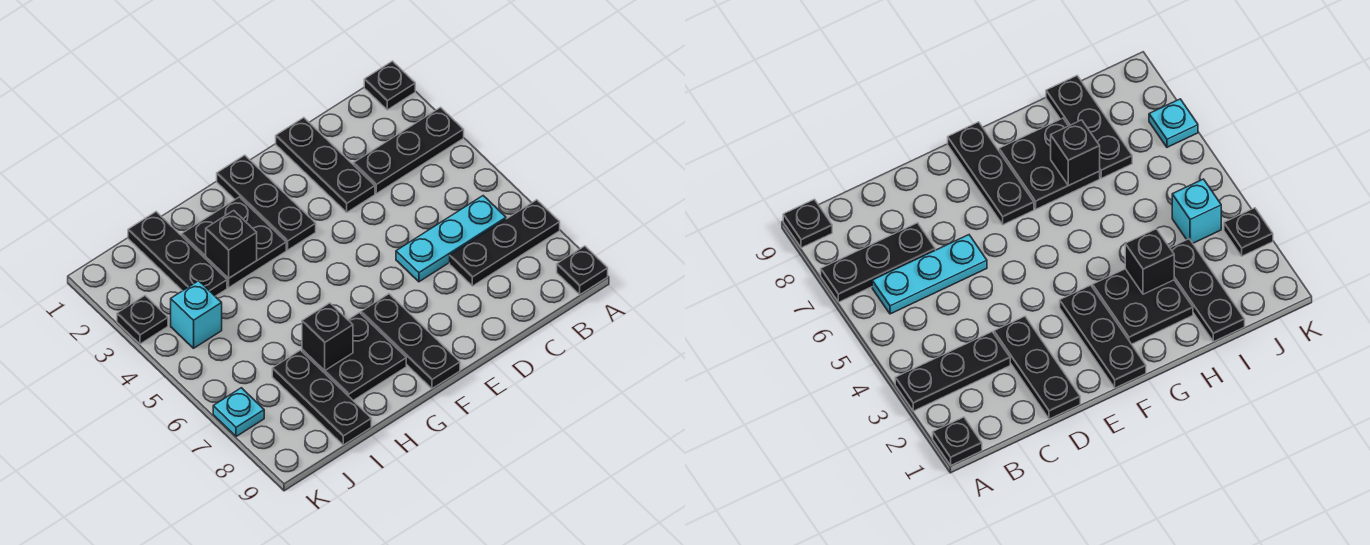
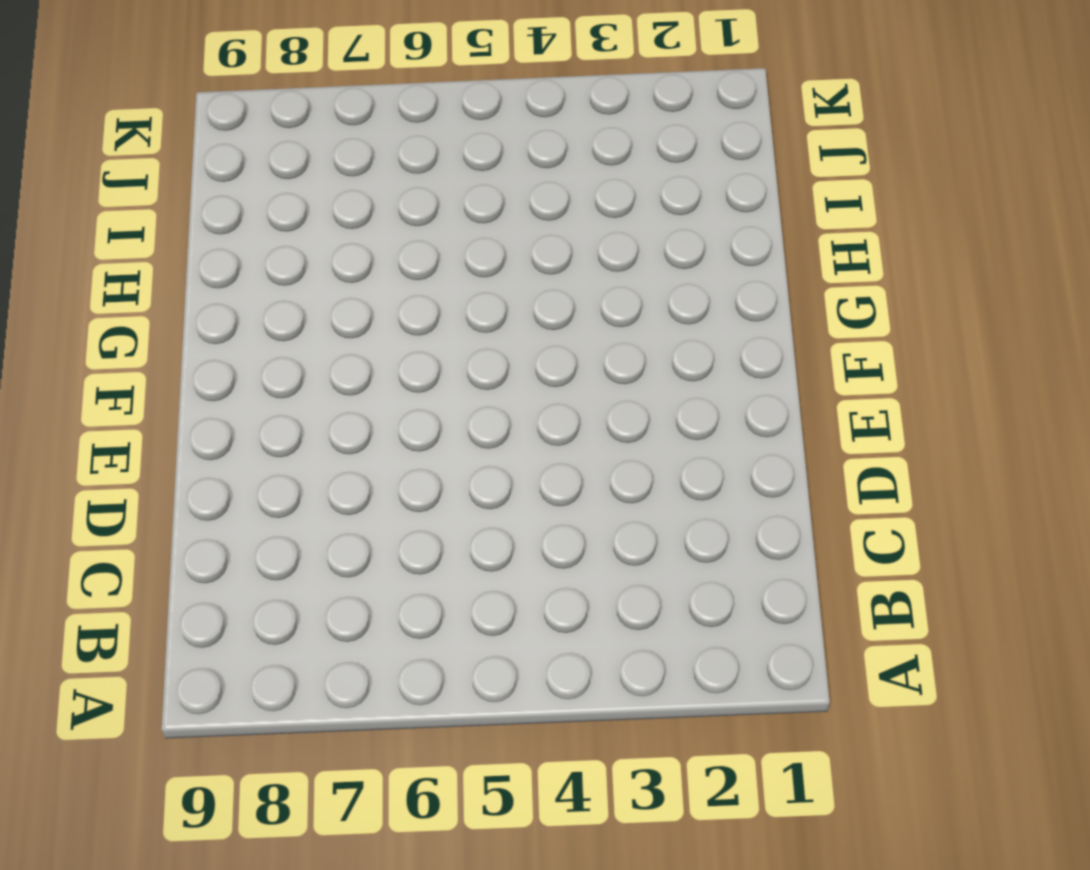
none -> black 1x1 plate [364,61,415,110]
none -> black 1x3 plate [353,107,464,194]
none -> black 1x3 plate [450,200,560,286]

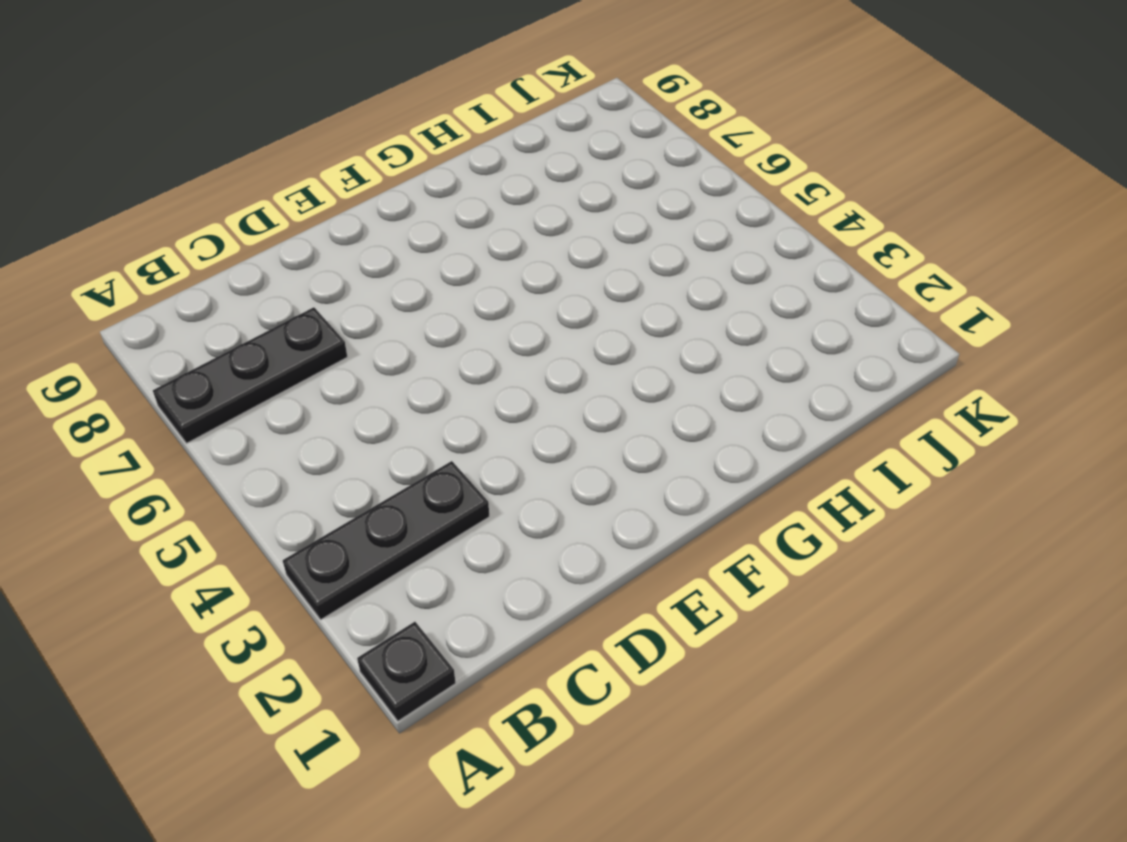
none -> black 1x1 plate [557,246,608,295]
none -> cyan 1x3 plate [396,196,506,282]
none -> black 1x3 plate [276,118,375,212]

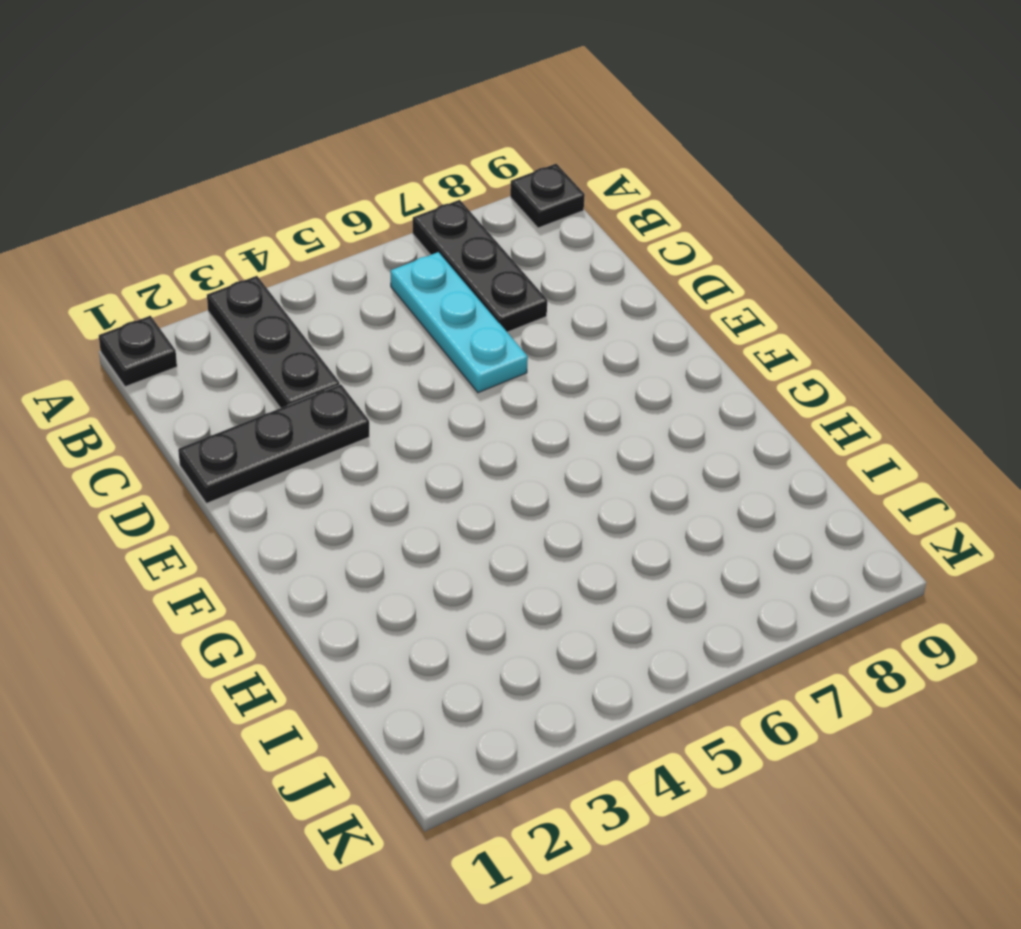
none -> black 1x3 plate [217,155,316,250]
none -> black 1x3 plate [361,294,460,389]
none -> black 2x2 plate [182,197,286,288]

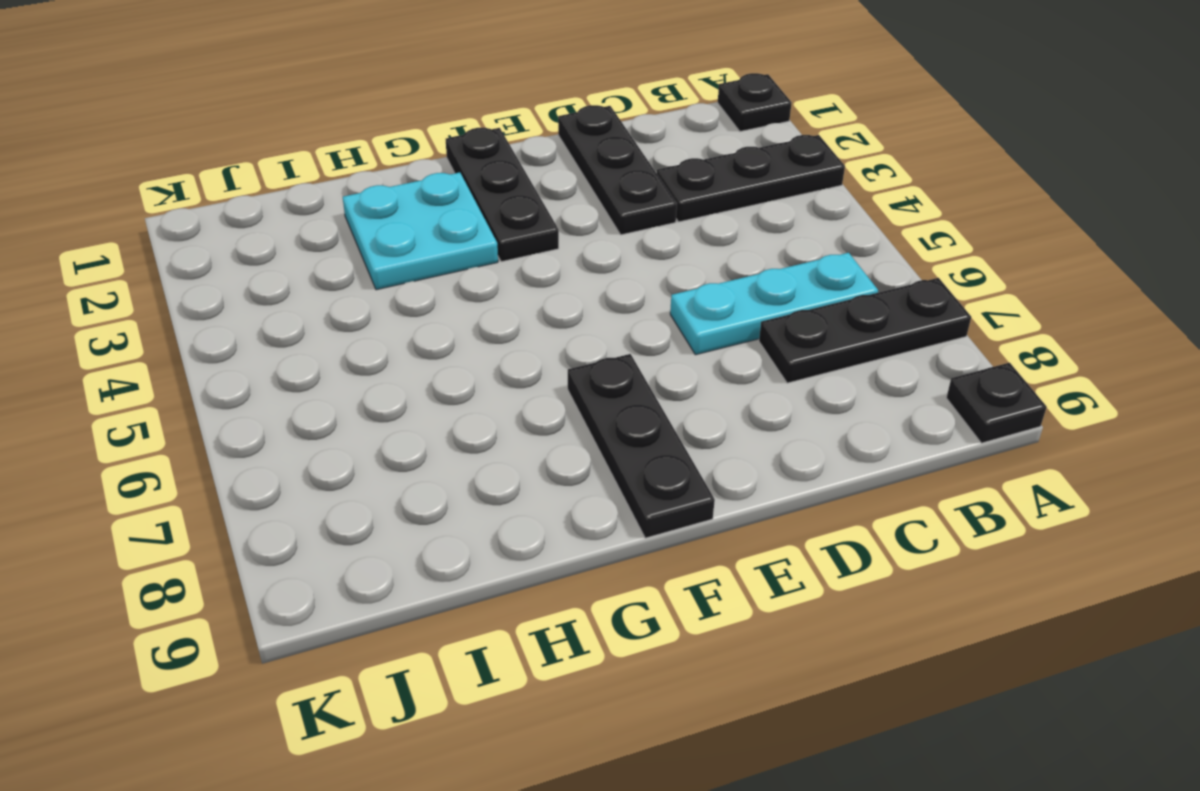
cyan 2x2 plate [343,172,498,290] -> black 2x2 plate [182,197,286,288]
none -> black 2x2 plate [302,313,406,400]
none -> black 1x3 plate [128,212,227,296]
none -> black 1x3 plate [272,350,371,445]

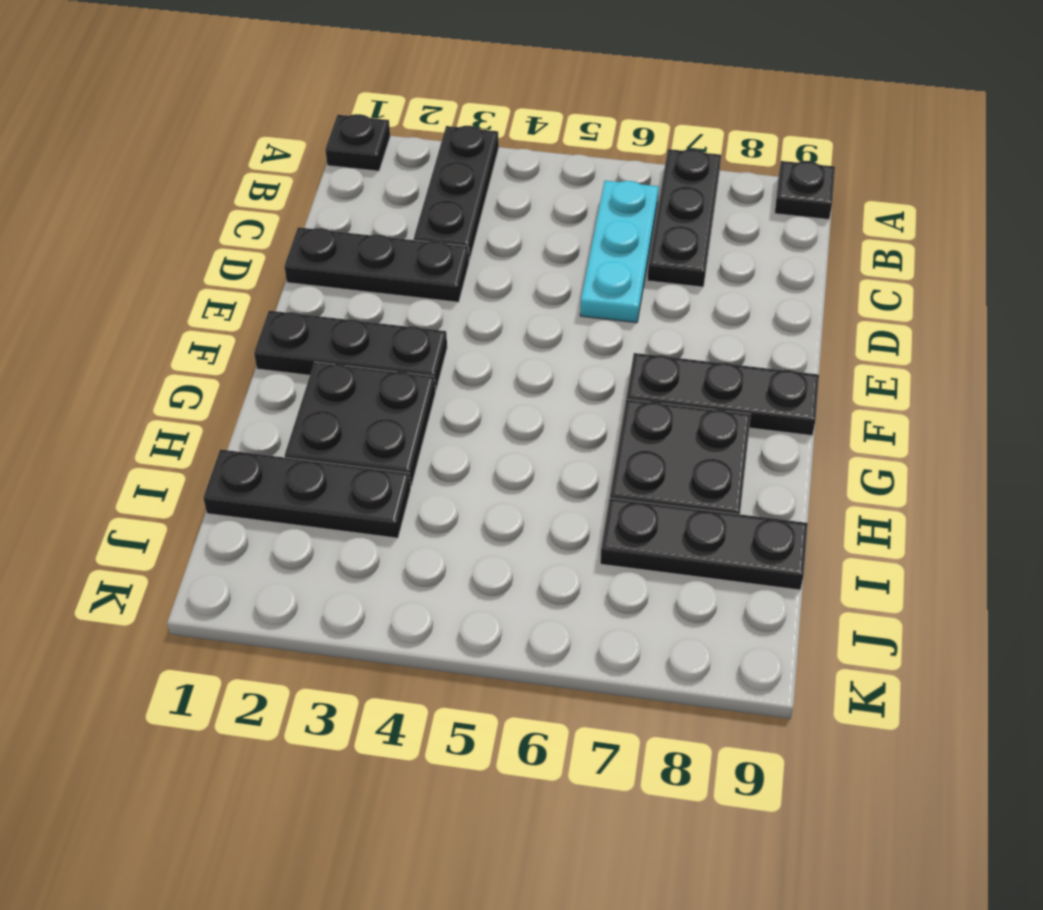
none -> cyan 1x1 brick [171,281,222,348]
none -> black 1x1 plate [117,296,168,344]
none -> cyan 1x1 plate [213,388,264,437]

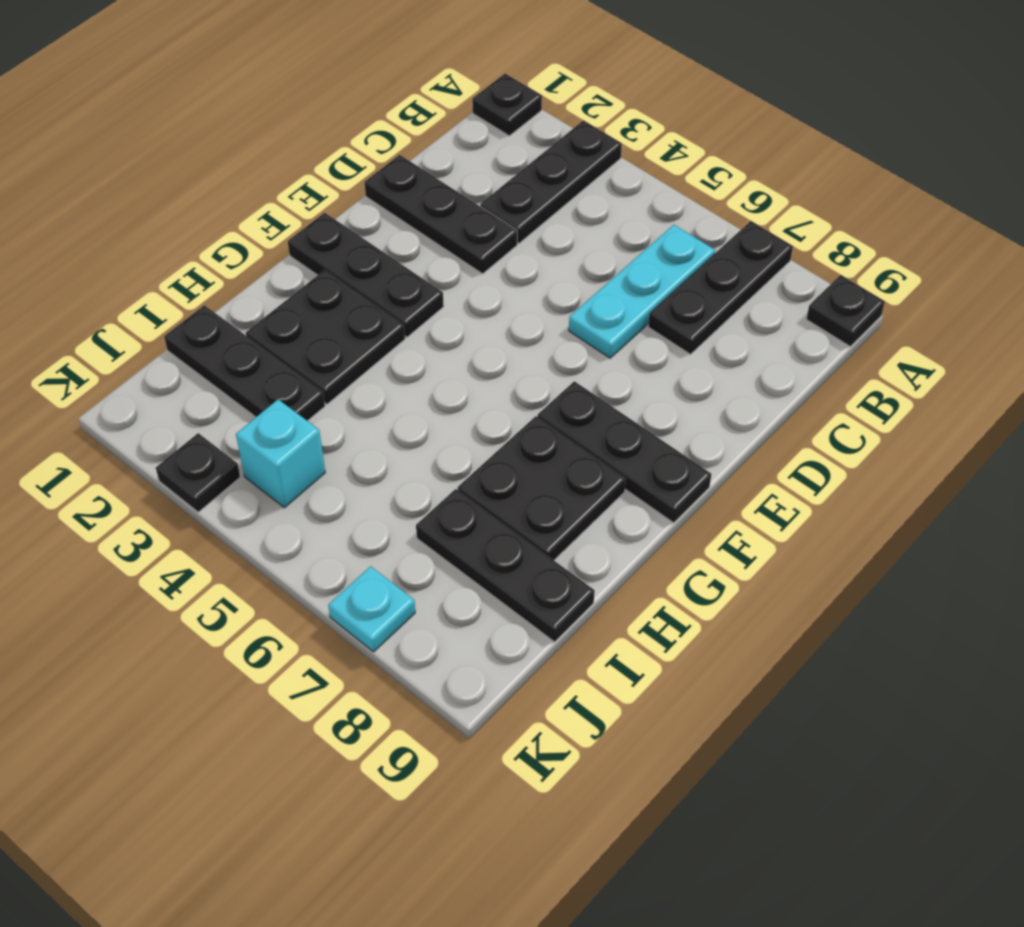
none -> black 1x1 brick [206,211,257,278]
none -> black 1x1 brick [302,303,353,371]

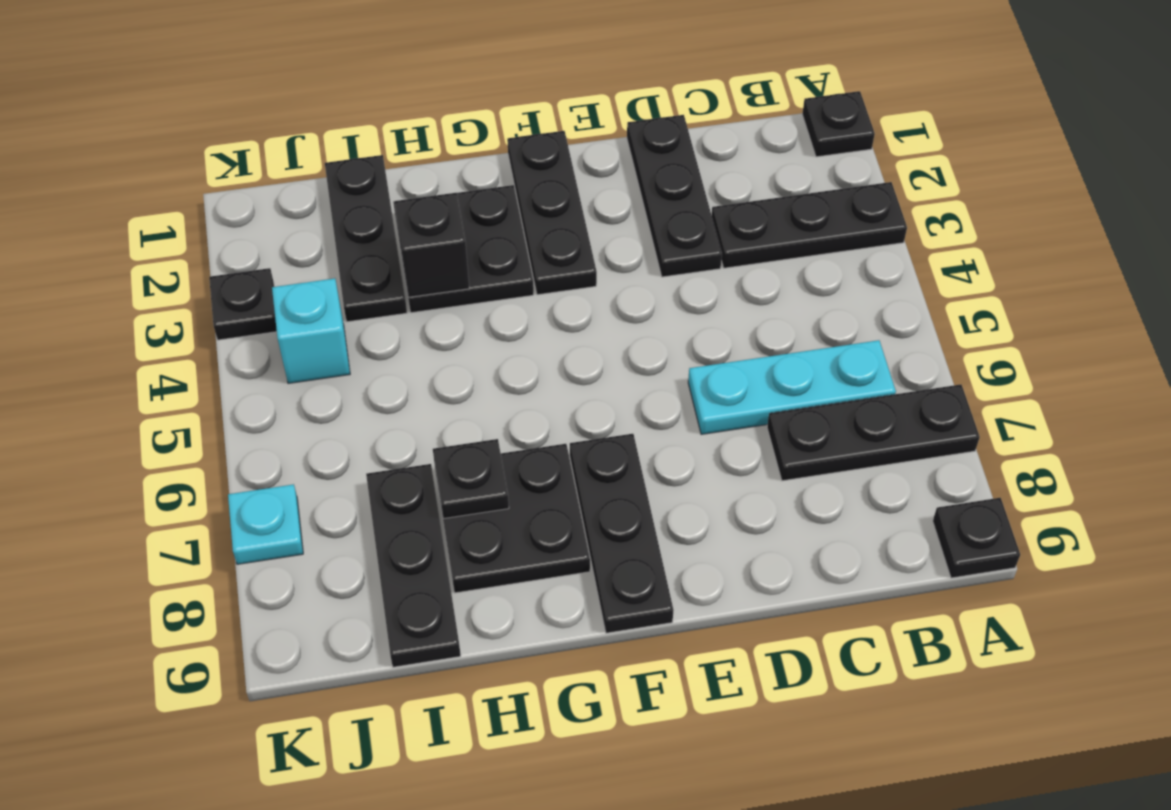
black 1x1 plate [433,439,509,519] -> black 1x1 brick [302,303,353,371]

